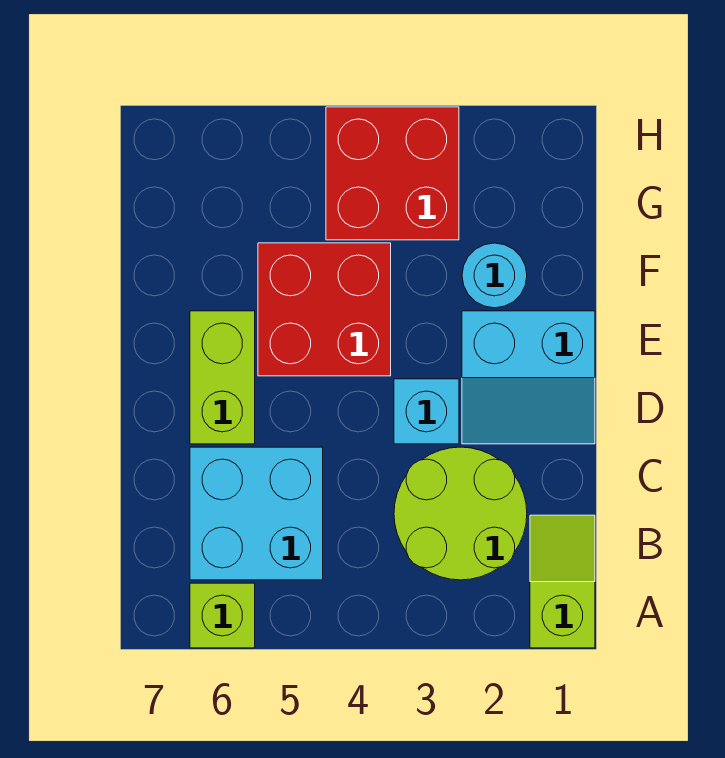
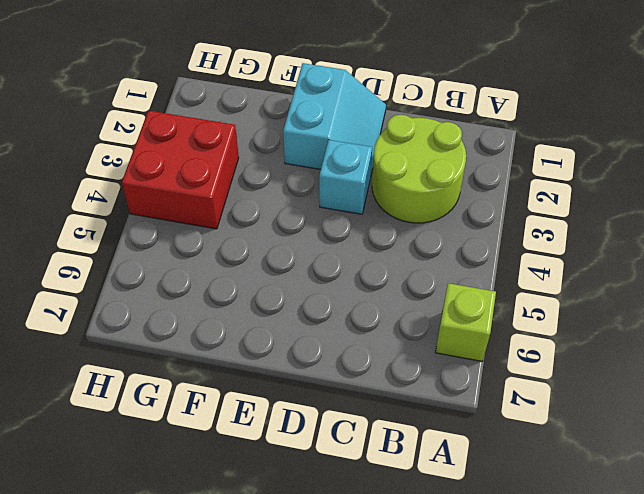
none -> lime 1x2 slope [530,515,595,648]
none -> cyan 2x2 brick [190,447,323,580]

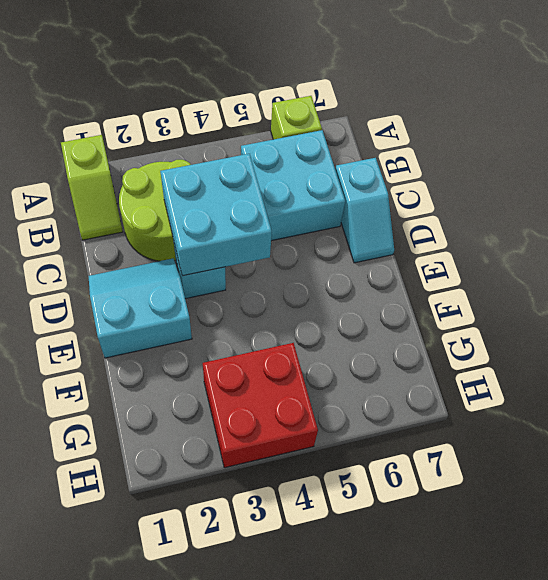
cyan 2x2 brick [160,154,272,276] -> none
cyan 1x2 slope [335,158,394,263] -> none
none -> lime 1x2 brick [190,311,255,444]
none -> red 2x2 brick [258,243,391,376]

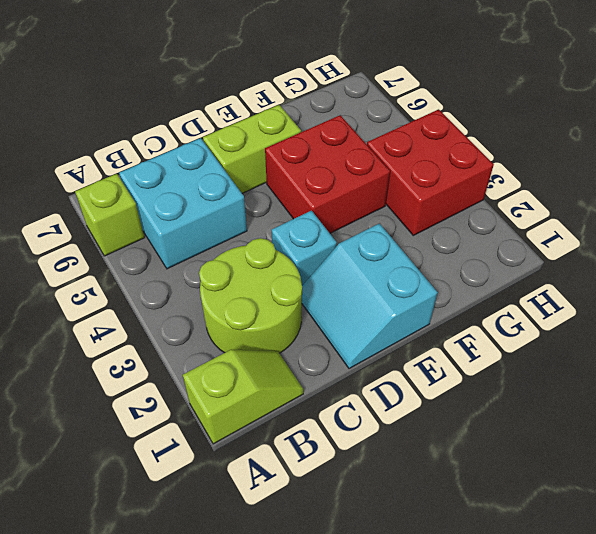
none -> cyan 1x1 round brick [462,243,527,308]

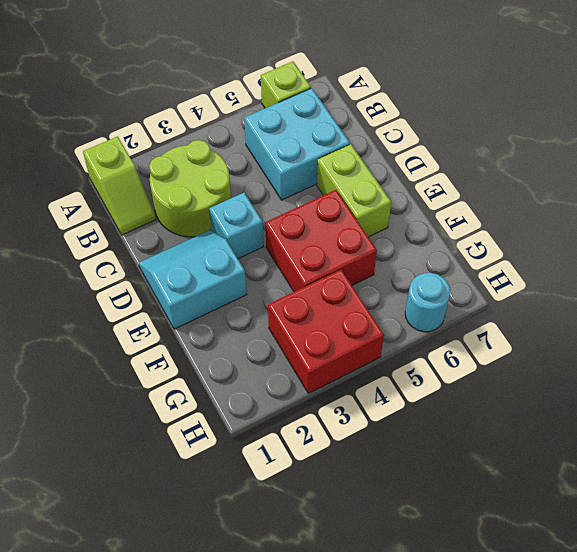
cyan 1x1 round brick [405,273,450,332] -> cyan 1x1 round brick moved to [462,243,527,308]

